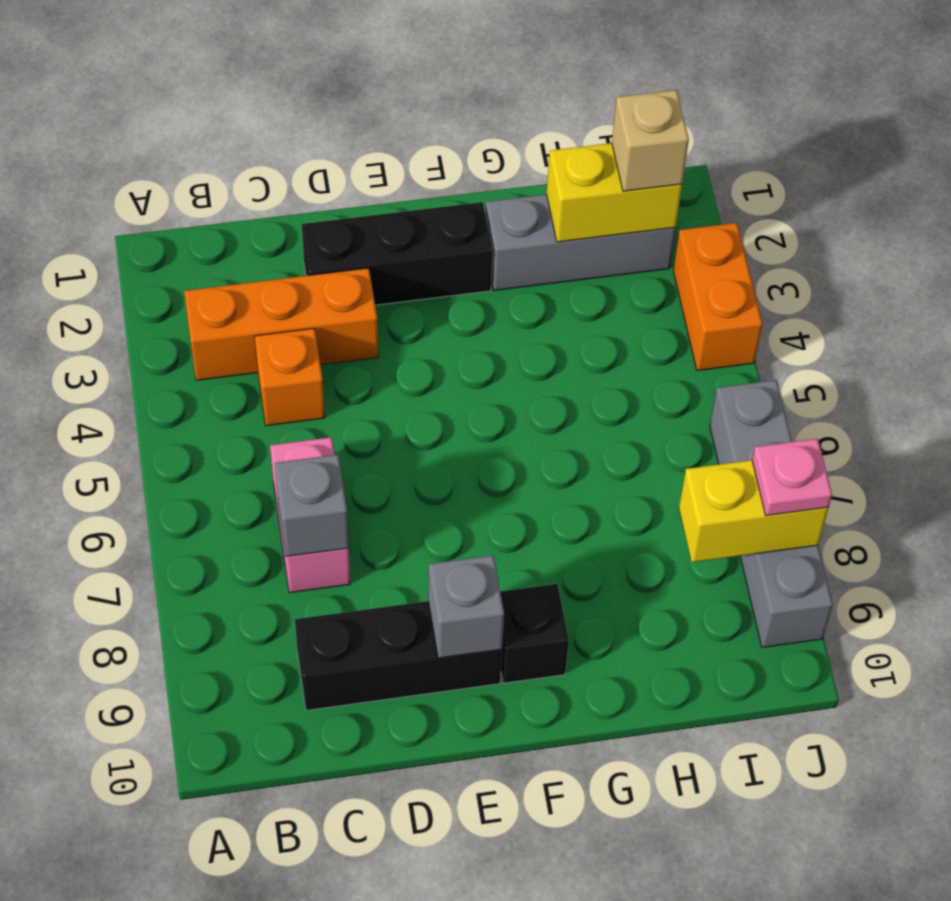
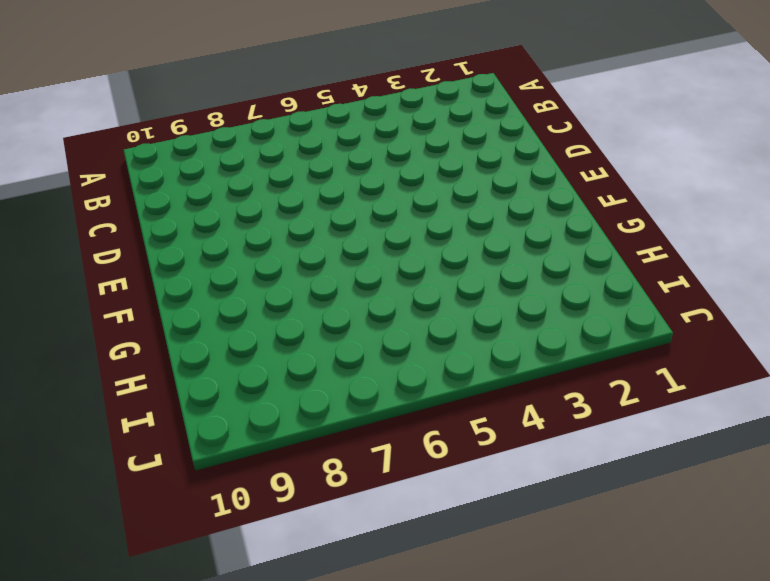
none -> orange 1x3 brick [184,268,378,380]
none -> orange 1x1 brick [255,328,325,426]
none -> pink 1x2 brick [270,437,350,593]

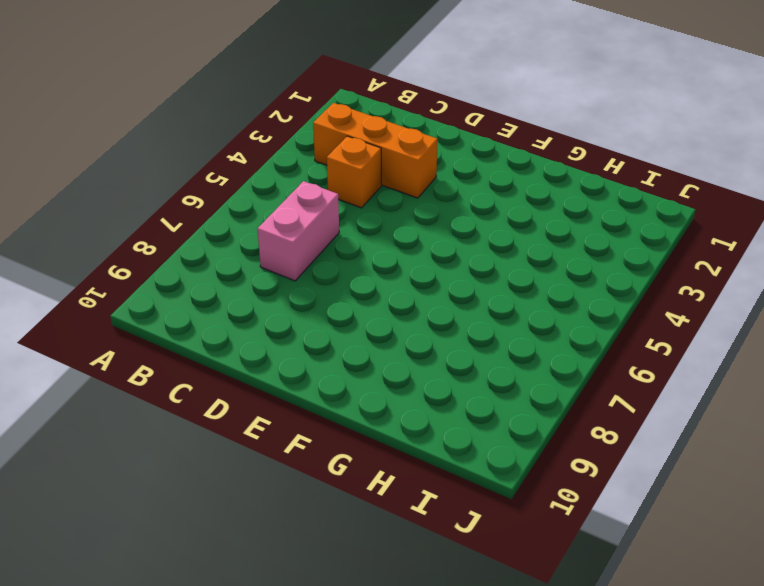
none -> black 1x3 brick [295,601,502,710]
none -> black 1x3 brick [302,202,492,305]
none -> black 1x1 brick [500,584,569,683]

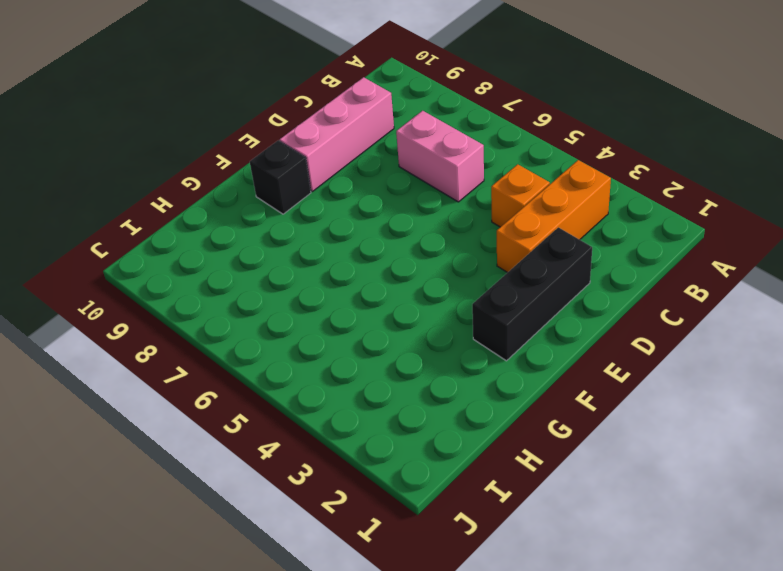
pink 1x3 brick [280,77,394,191] -> black 1x3 brick [295,601,502,710]
none -> grey 1x3 brick [485,194,676,290]
none -> orange 1x2 brick [673,223,762,371]
none -> grey 1x4 brick [710,380,833,647]

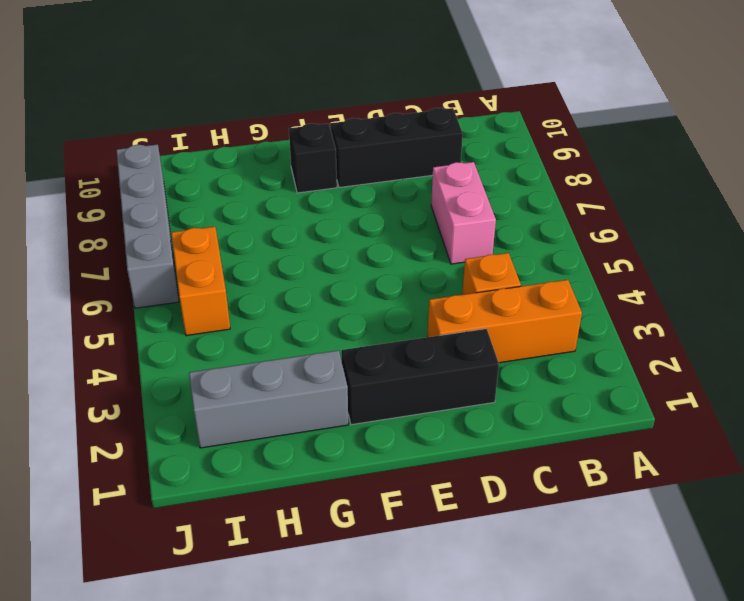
orange 1x2 brick [171,227,230,336] -> orange 1x2 brick moved to [673,223,762,371]
none -> grey 1x1 brick [275,455,349,556]
none -> grey 1x1 brick [428,555,504,658]
none -> yellow 1x2 brick [547,143,682,242]

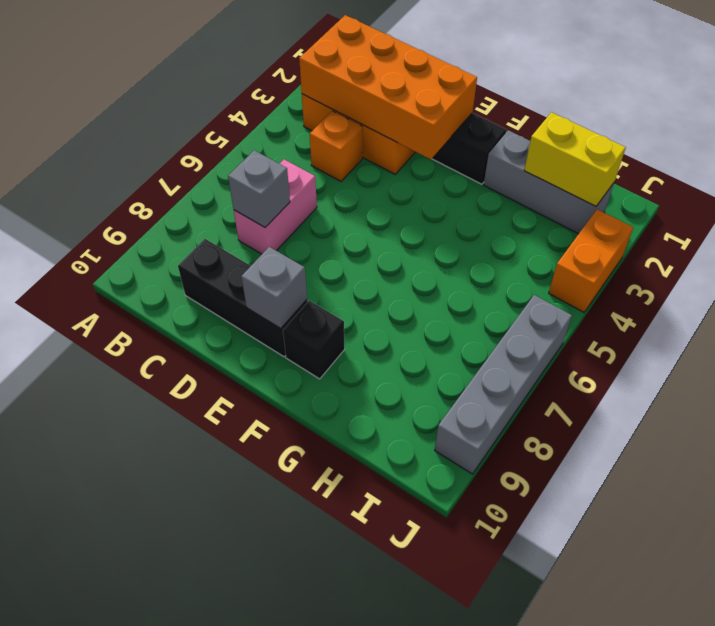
orange 2x4 brick [299,15,477,159] -> none
none -> yellow 1x2 brick [679,460,828,562]
none -> tan 1x1 brick [612,90,689,191]
none -> pink 1x1 plate [752,439,832,516]

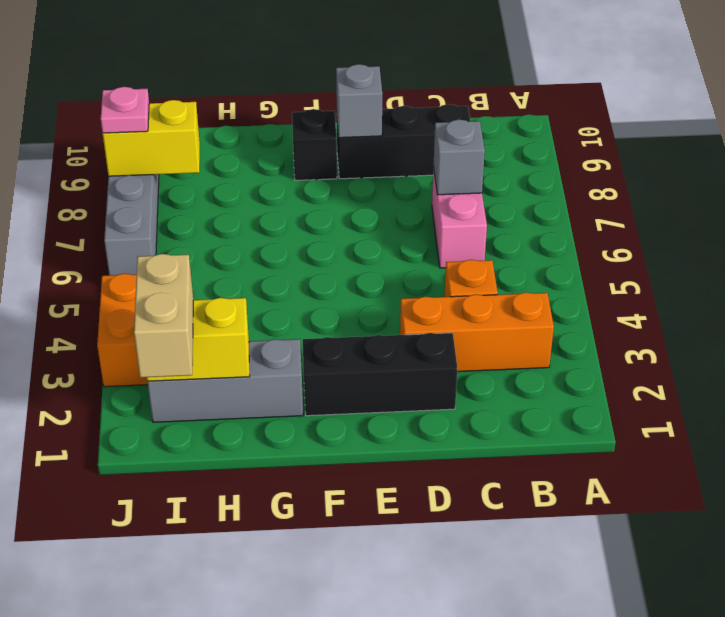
tan 1x2 brick [134,254,193,378] -> tan 1x1 brick [612,90,689,191]

